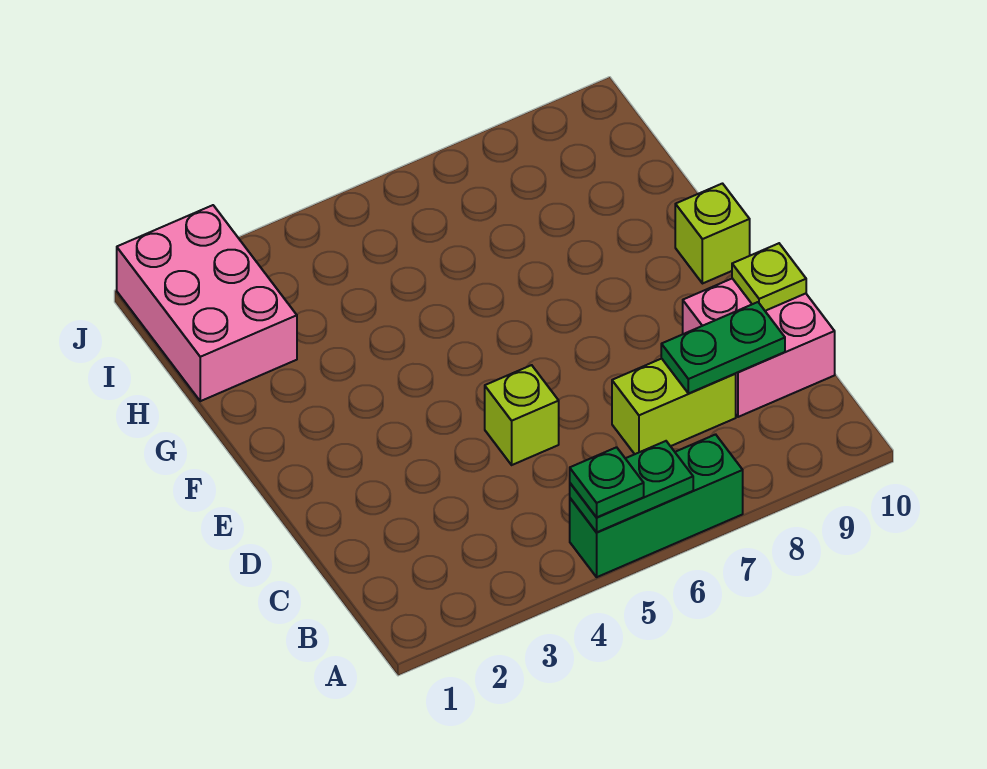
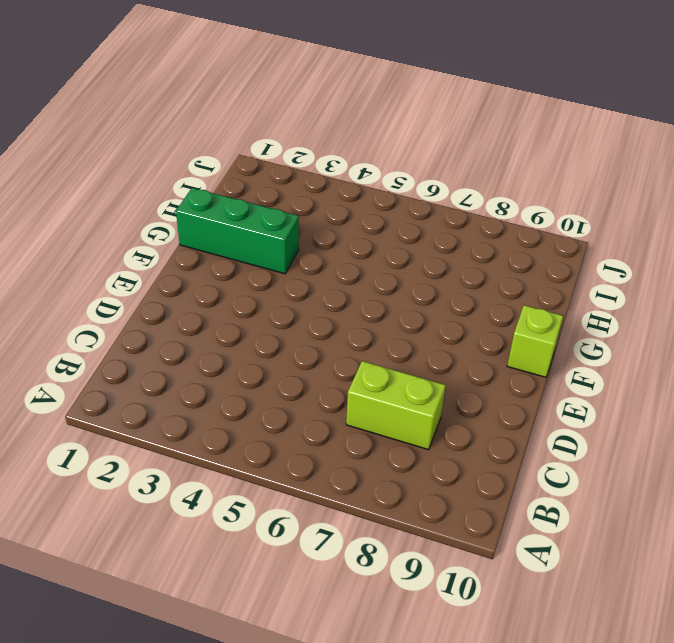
green 1x3 brick [176,188,299,274] -> green 1x3 brick moved to [570,434,743,577]
none -> pink 2x2 brick [683,278,835,417]
none -> lime 1x1 brick [485,365,559,465]

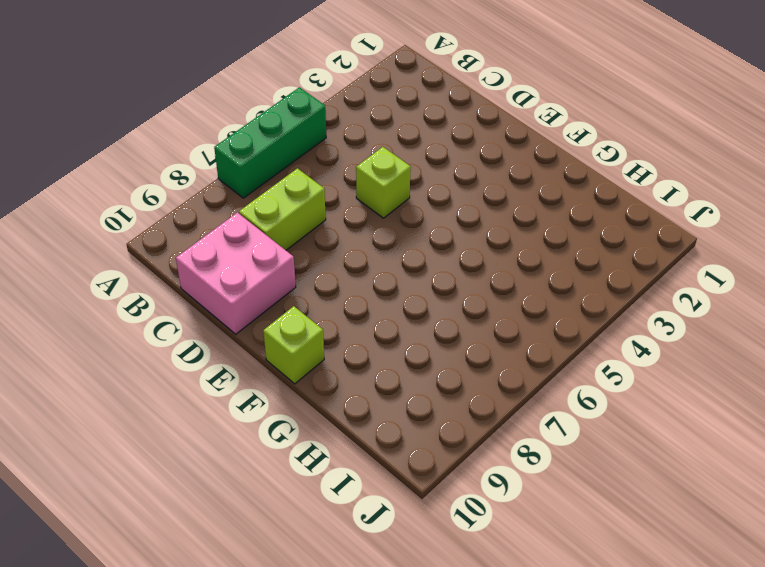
none -> pink 2x3 brick [117,205,297,401]
none -> green 1x2 plate [570,441,693,532]

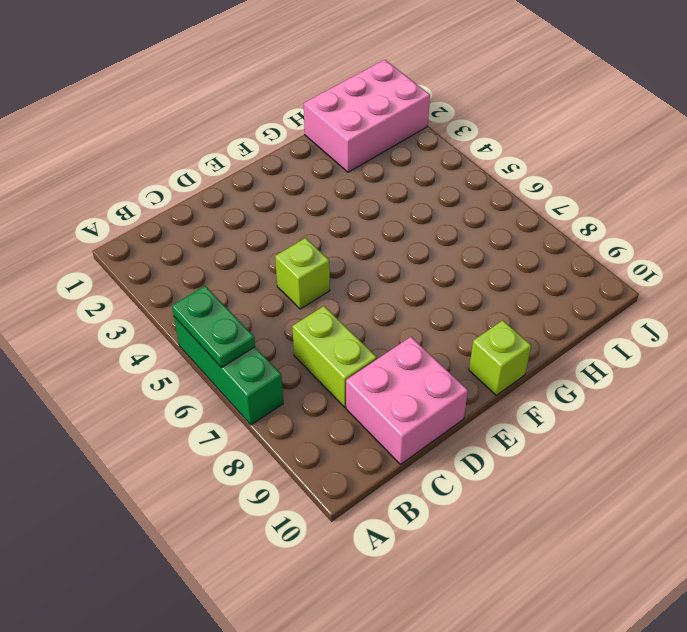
none -> green 1x2 plate [661,302,785,394]
none -> lime 1x1 plate [732,243,806,311]

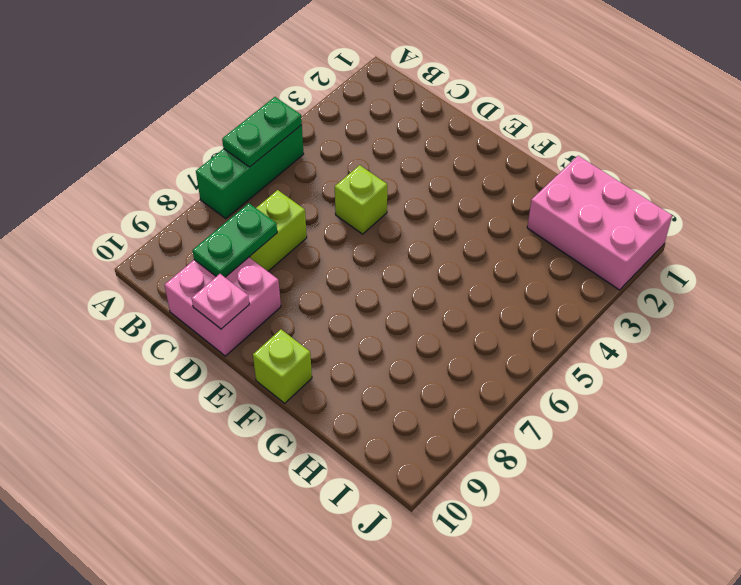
pink 1x1 plate [192,274,249,329] -> lime 1x1 plate [732,243,806,311]
none -> green 1x1 plate [570,447,644,517]

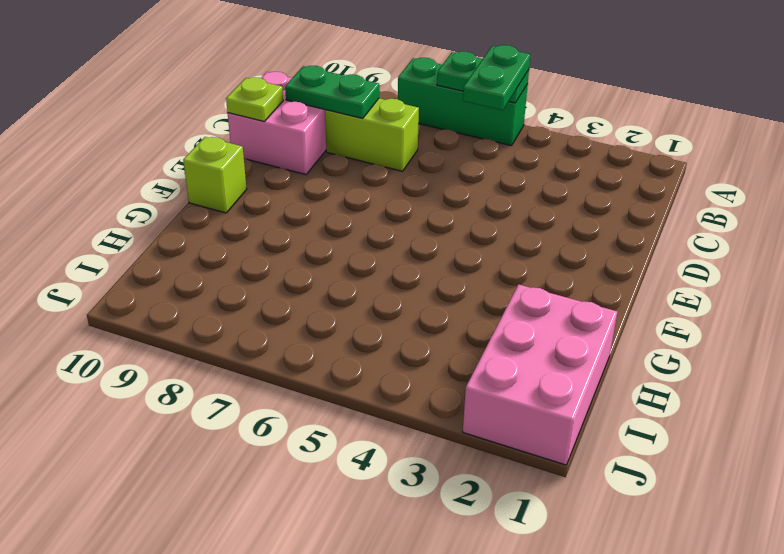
green 1x2 plate [463,45,531,110] -> green 1x1 plate [570,447,644,517]
none -> lime 1x1 brick [485,365,559,465]

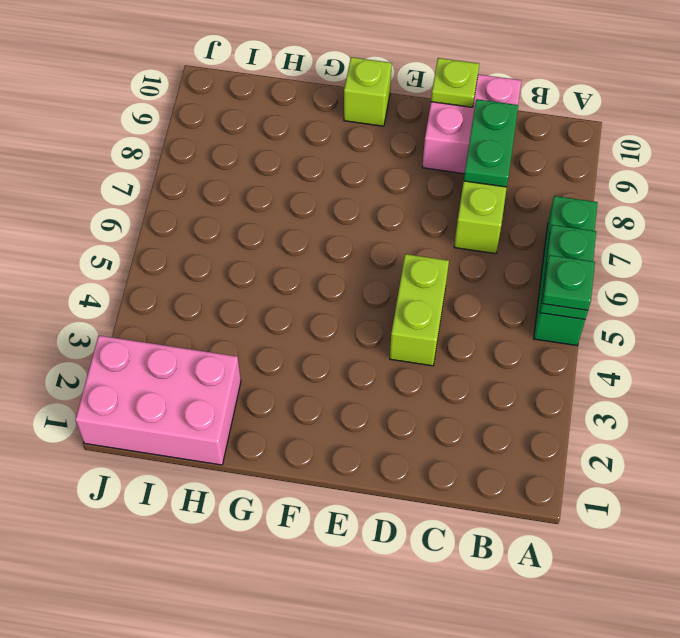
lime 1x2 brick [390,254,449,366] -> lime 1x1 brick [485,365,559,465]

